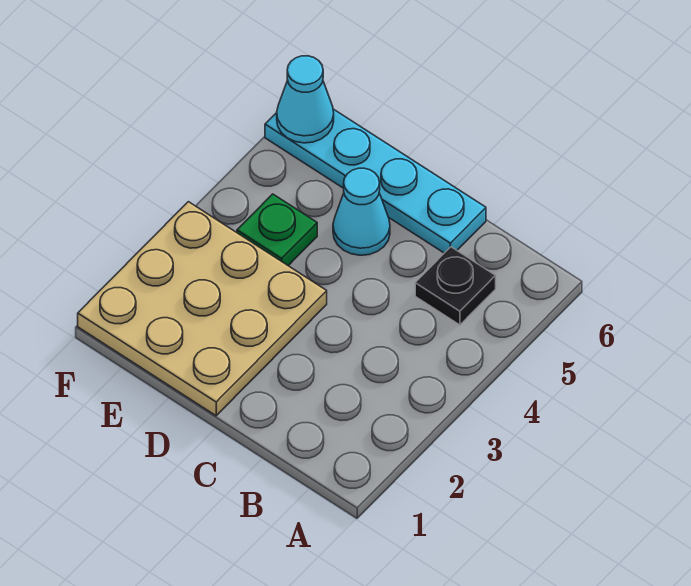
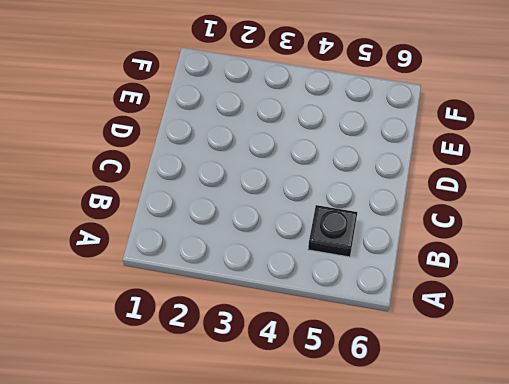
none -> cyan 1x4 plate [265,109,486,253]
none -> tan 3x3 plate [78,202,327,416]

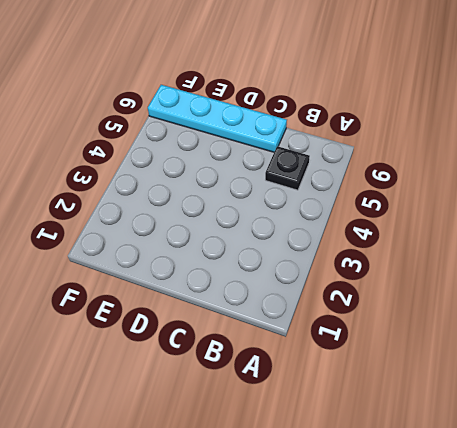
none -> tan 3x3 plate [78,202,327,416]
none -> cyan 1x1 cone [333,168,390,255]

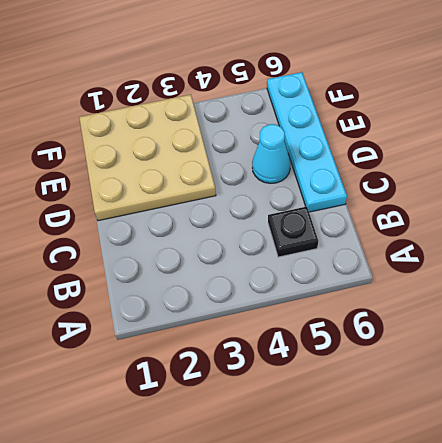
none -> green 1x1 plate [237,194,317,266]
none -> cyan 1x1 cone [277,56,334,143]

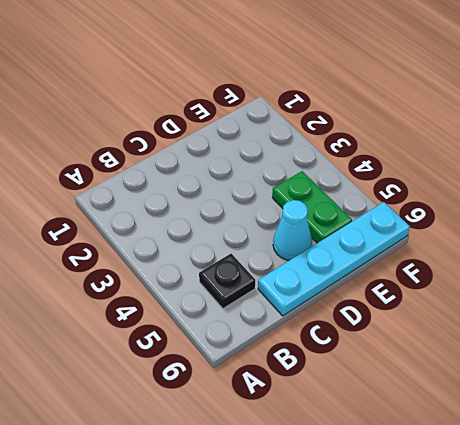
green 1x2 plate [272,171,352,243] -> green 1x1 plate [237,194,317,266]
none -> tan 3x3 plate [78,202,327,416]
none -> cyan 1x1 cone [277,56,334,143]

